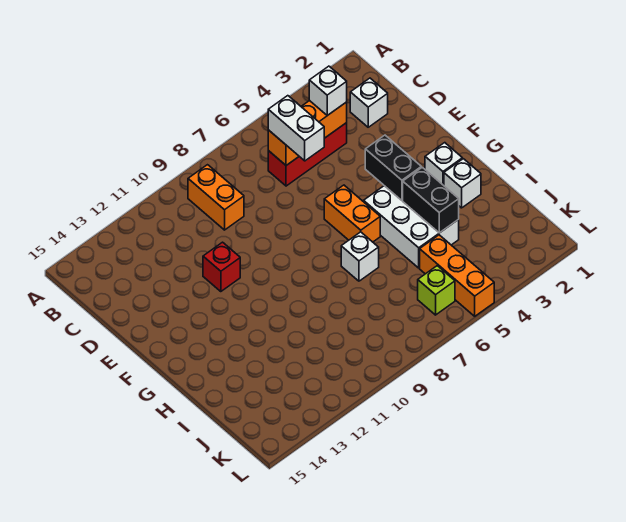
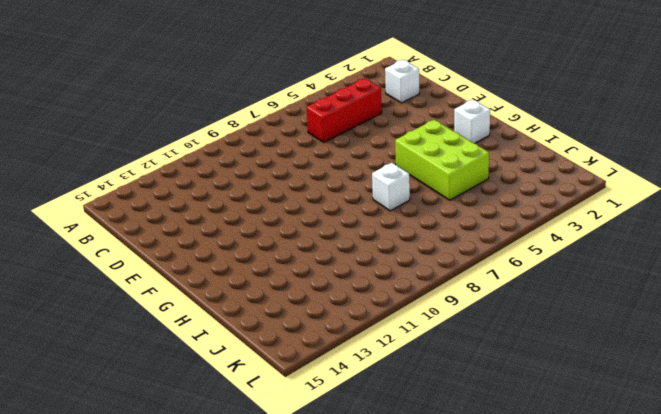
lime 2x3 brick [395,120,489,200] -> white 2x3 brick [364,186,459,268]
none -> orange 1x2 brick [188,165,244,230]
none -> red 1x1 brick [203,242,240,292]
none -> orange 1x2 brick [324,185,380,242]

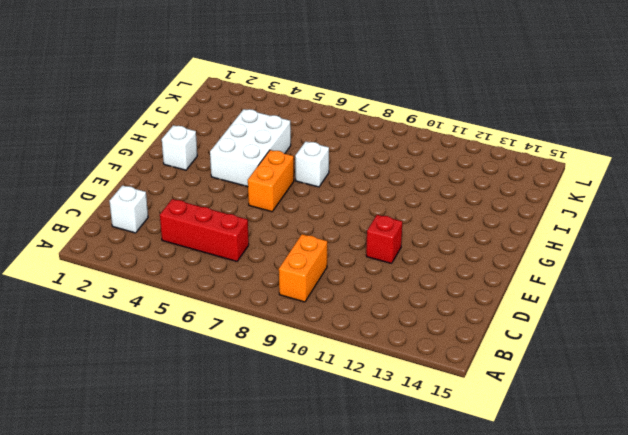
none -> white 1x1 brick [444,159,481,208]
none -> orange 1x3 brick [420,235,494,316]
none -> lime 1x1 brick [418,266,455,315]

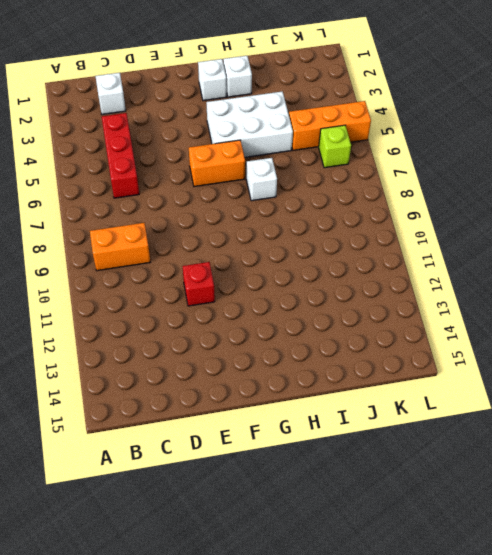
none -> orange 1x3 brick [268,101,347,165]
none -> black 1x2 brick [365,135,421,200]
none -> black 1x2 brick [403,167,459,233]

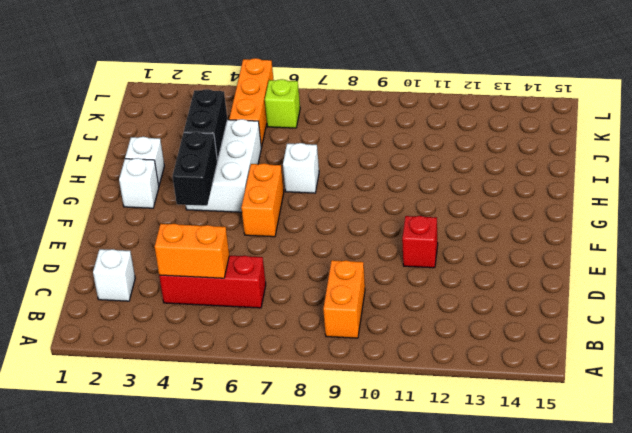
orange 1x2 brick [155,224,229,278] -> orange 1x3 brick [268,101,347,165]
none -> white 1x1 brick [309,66,347,115]
none -> white 1x2 brick [268,96,324,161]

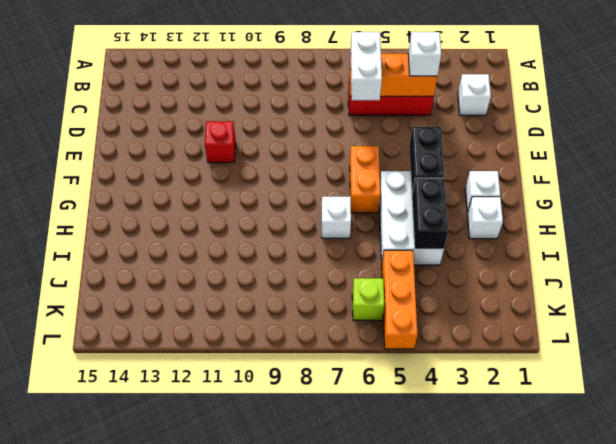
none -> orange 1x2 brick [188,165,244,230]

